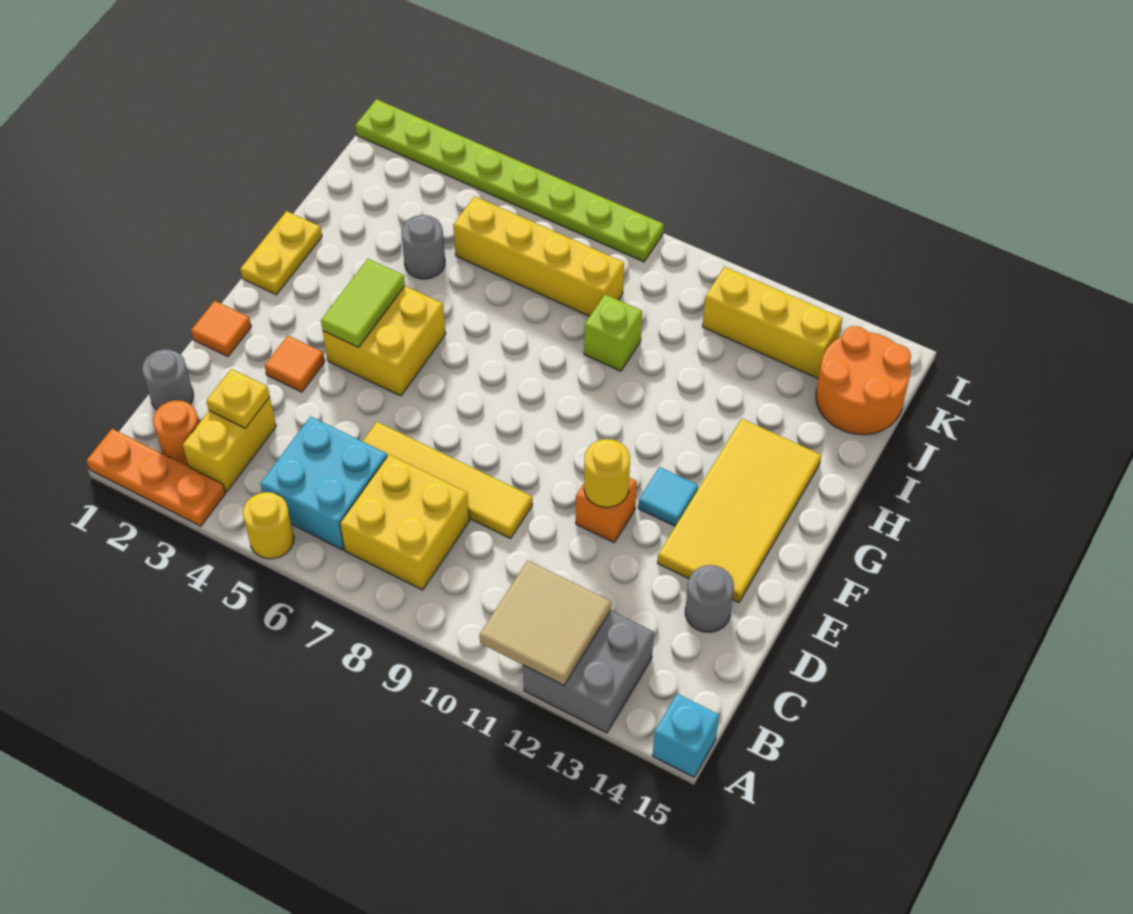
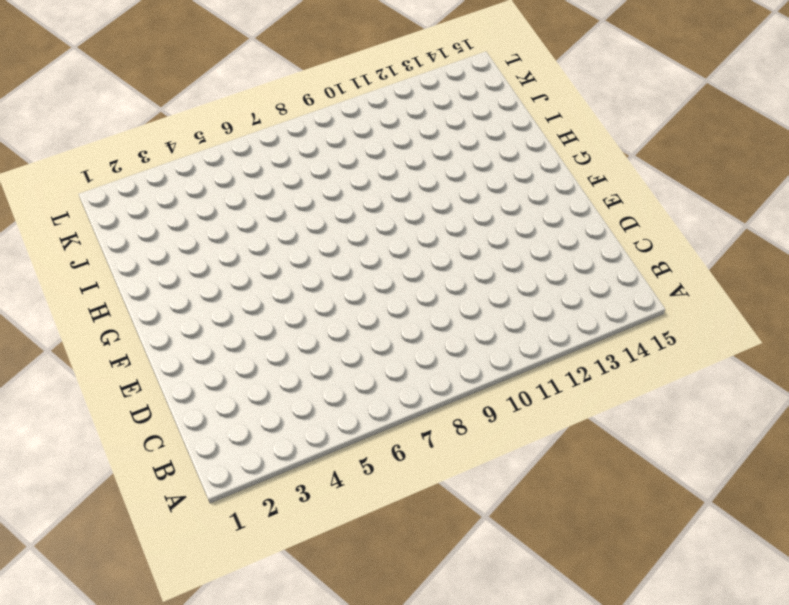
none -> orange 1x3 plate [87,429,226,526]
none -> yellow 1x1 round brick [243,492,294,559]
none -> grey 2x2 brick [523,611,654,733]

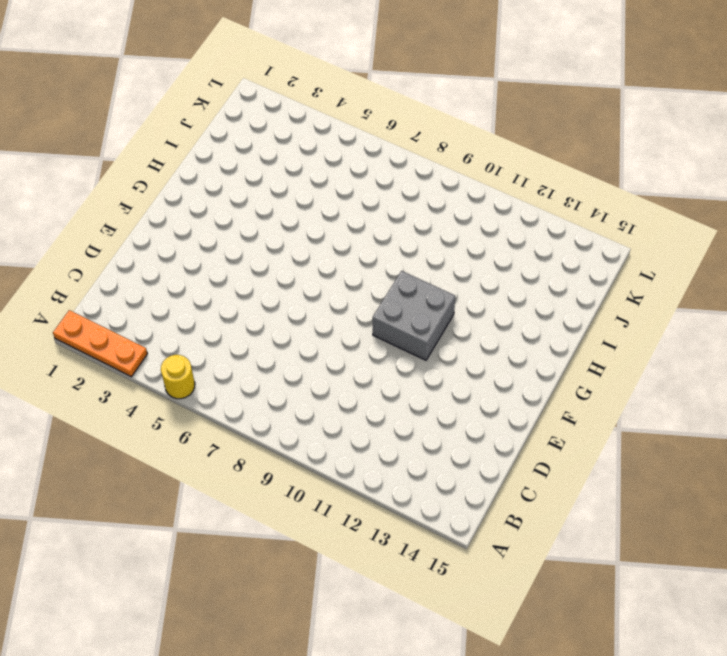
grey 2x2 brick [373,271,455,360] -> grey 2x2 brick moved to [523,611,654,733]
none -> cyan 1x1 brick [653,694,719,777]
none -> orange 1x1 round brick [153,400,199,466]
none -> yellow 1x2 brick [183,397,276,492]

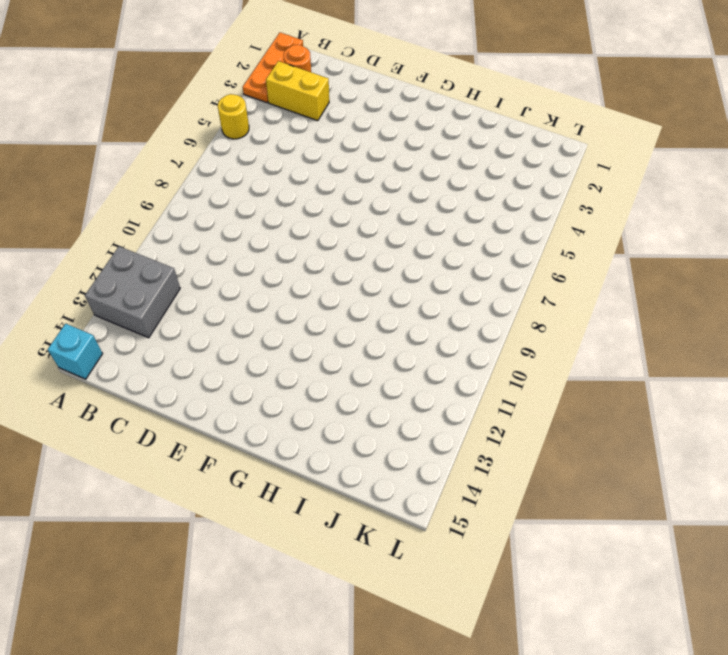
none -> cyan 2x2 brick [261,417,387,550]
none -> yellow 2x2 brick [340,455,470,590]
none -> grey 1x1 round brick [142,349,194,410]

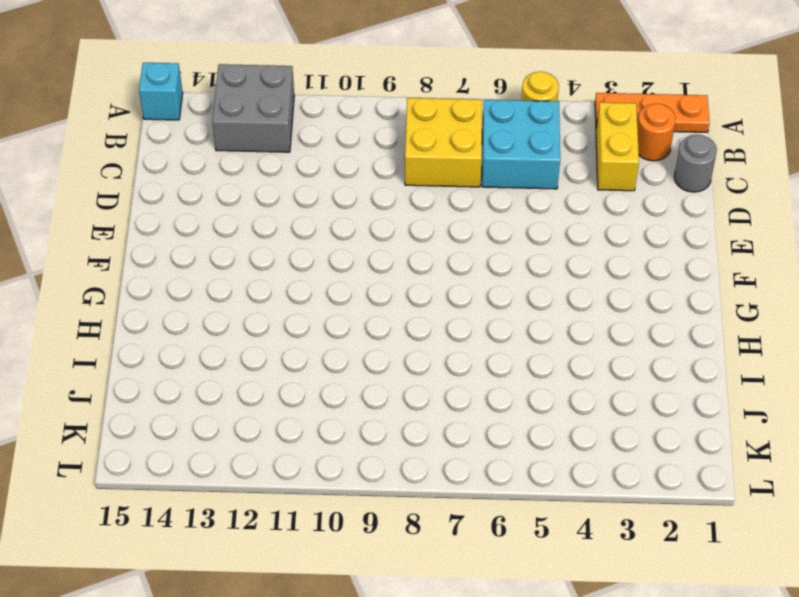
none -> yellow 1x4 tile [363,422,532,538]
none -> grey 1x1 round brick [685,565,734,632]
none -> orange 1x1 tile [191,301,251,356]

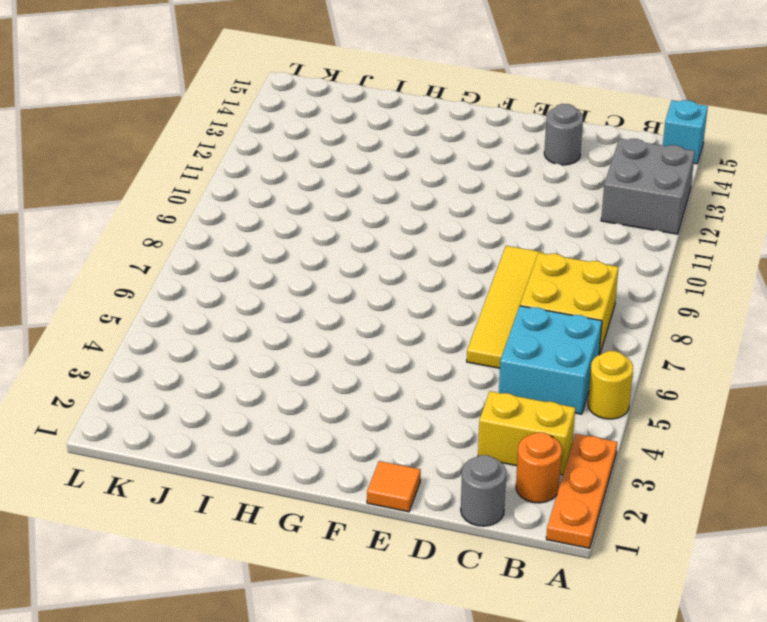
none -> orange 1x1 tile [265,336,325,392]
none -> orange 1x1 brick [576,478,637,542]
none -> yellow 2x4 tile [658,419,821,603]

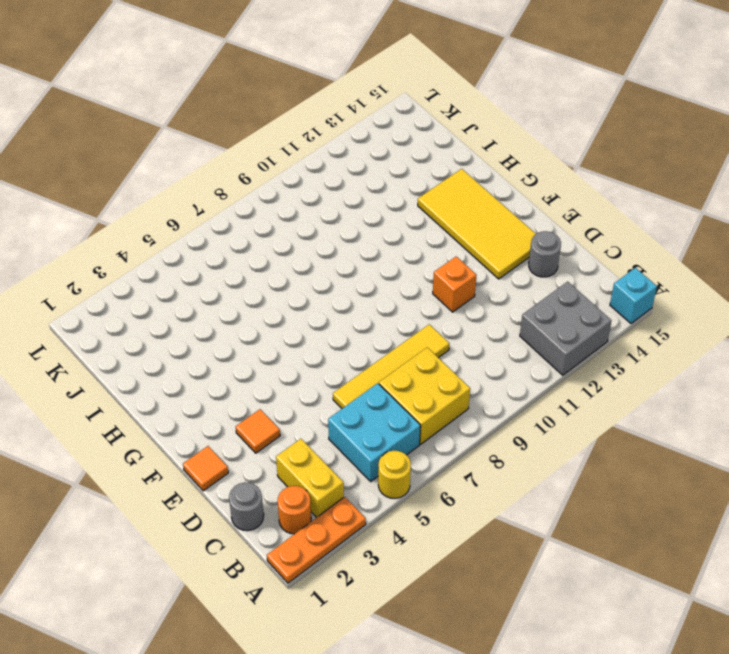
none -> yellow 2x2 brick [323,286,446,396]
none -> cyan 1x1 tile [638,467,698,526]
none -> yellow 1x2 plate [240,211,322,295]

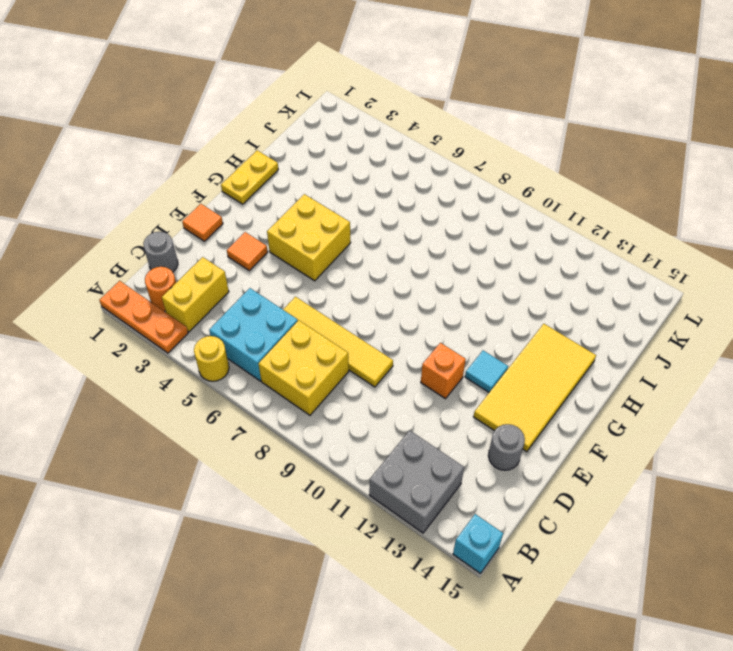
none -> grey 1x1 round brick [401,215,445,279]
none -> lime 1x1 brick [584,294,642,371]
none -> yellow 1x4 brick [453,196,624,316]

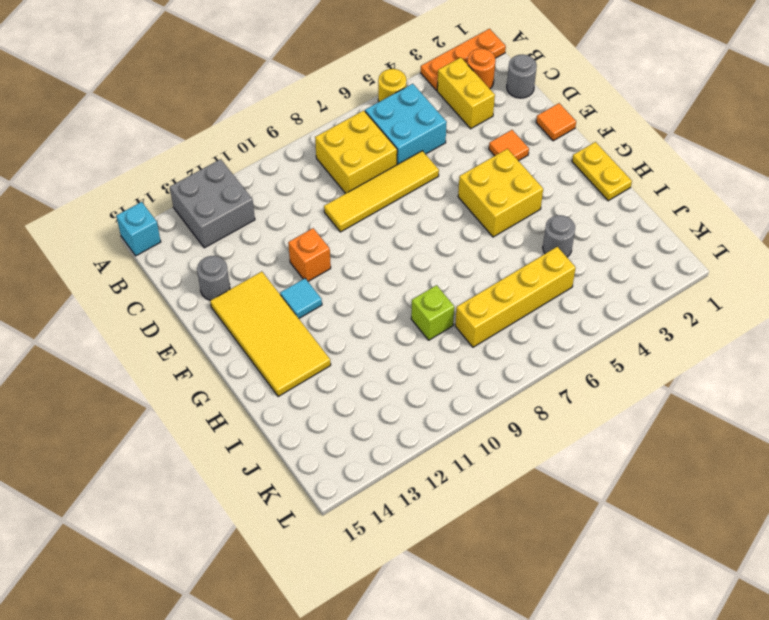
none -> orange 2x2 round brick [816,326,911,434]
none -> yellow 1x3 brick [703,267,842,379]
none -> lime 1x8 plate [356,99,664,262]

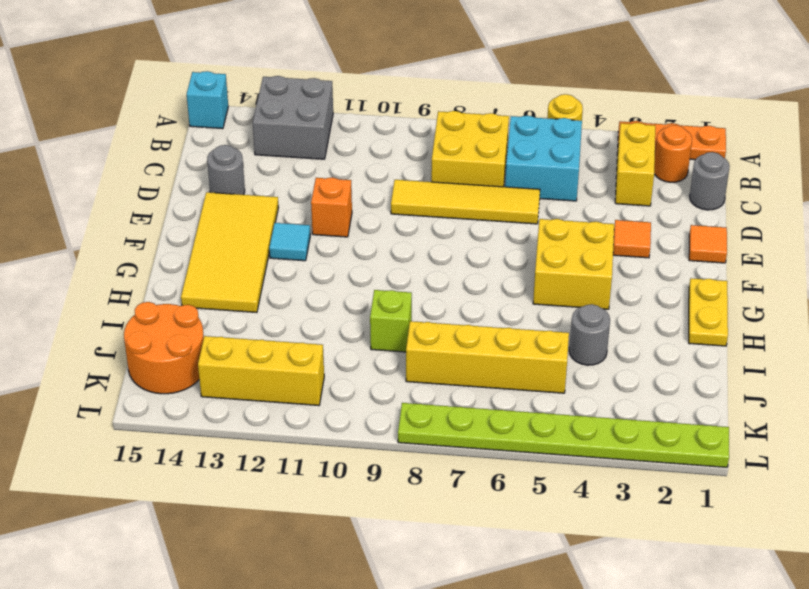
none -> tan 2x2 tile [480,561,611,685]
none -> yellow 1x1 plate [206,369,270,428]
none -> yellow 1x1 round brick [584,439,630,507]

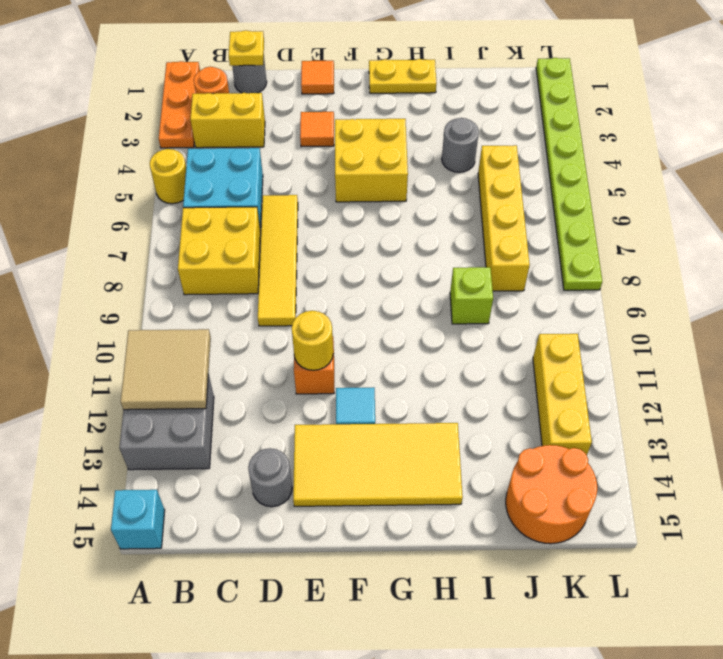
yellow 1x1 plate [229,30,264,66] -> yellow 1x1 plate moved to [206,369,270,428]
none -> lime 1x2 tile [321,259,405,347]

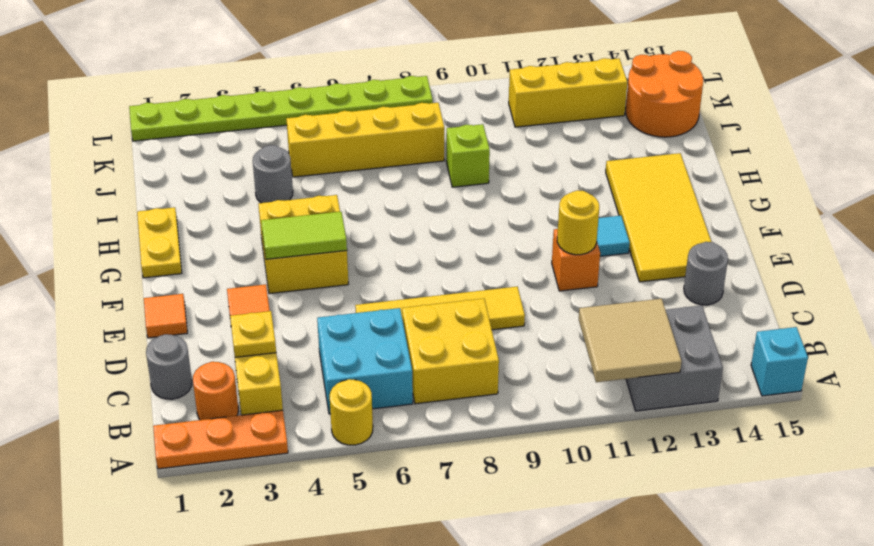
lime 1x2 tile [261,212,347,259] -> lime 1x2 tile turned to [321,259,405,347]

